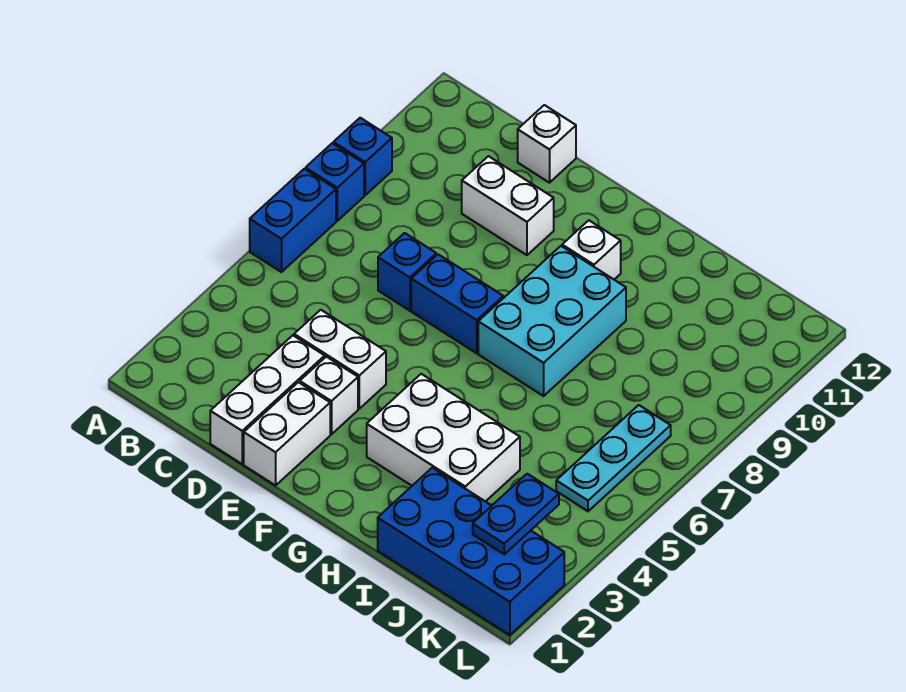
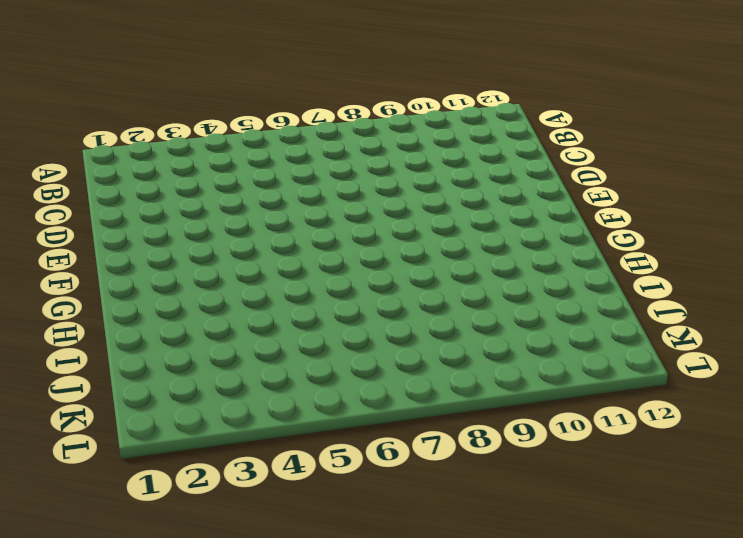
none -> blue 1x2 brick [250,169,336,272]
none -> blue 1x1 brick [306,143,364,221]
none -> blue 1x1 brick [333,118,392,195]

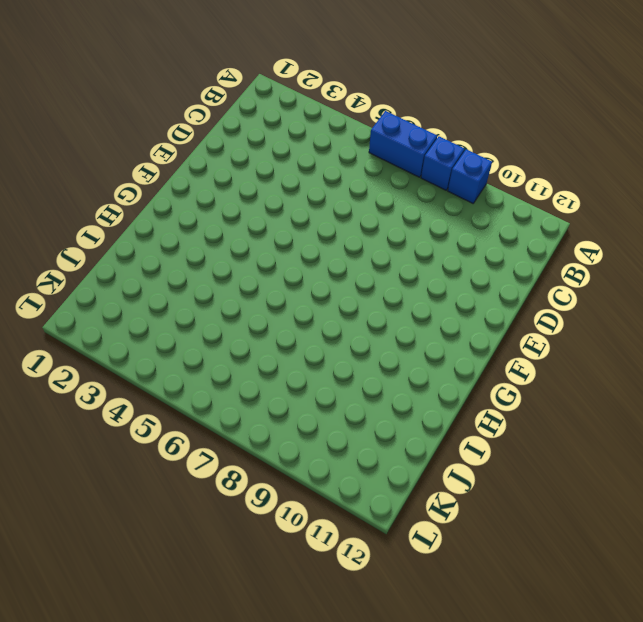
none -> white 1x3 brick [210,335,325,464]
none -> white 1x2 brick [294,310,386,409]
none -> blue 1x1 brick [378,233,436,311]

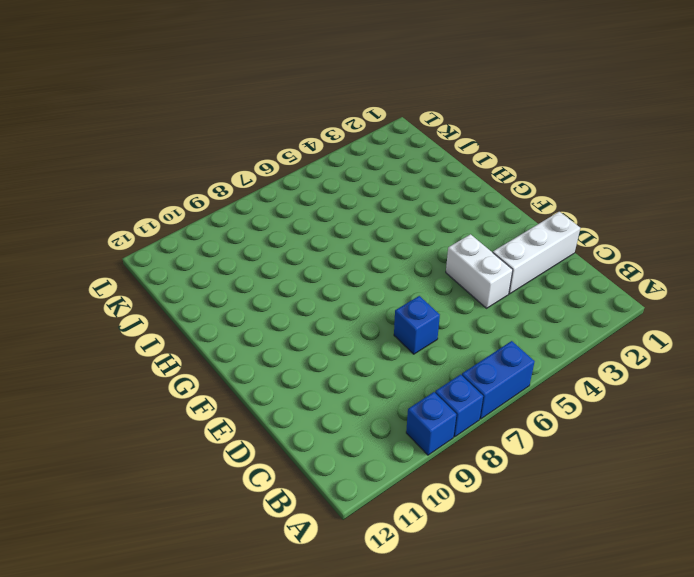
none -> white 1x2 brick [462,156,554,255]
none -> white 1x1 brick [518,105,576,183]
none -> white 1x2 brick [244,382,330,485]

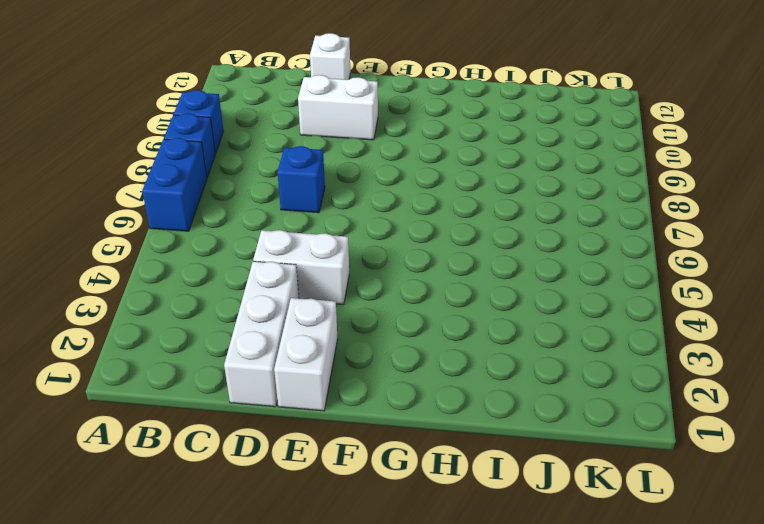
none -> white 1x1 brick [300,357,358,434]
none -> blue 1x2 brick [411,254,503,353]
none -> white 2x3 brick [367,374,520,502]

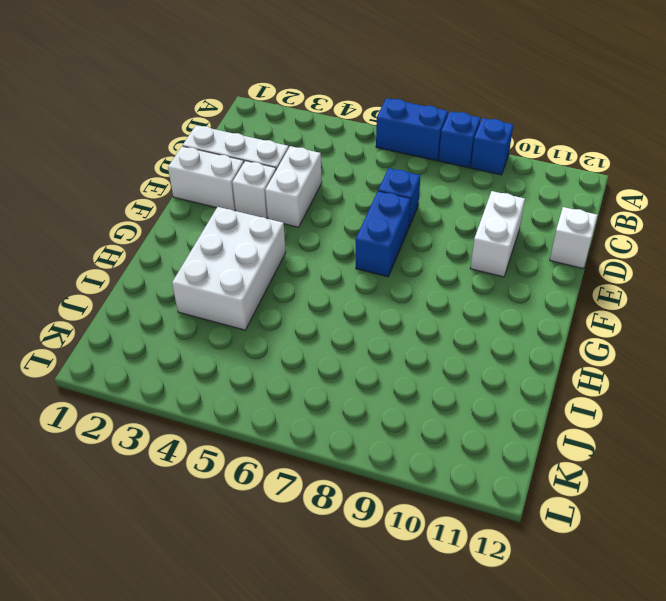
none -> cyan 2x3 brick [478,246,626,396]
none -> white 1x1 brick [562,220,621,279]
none -> blue 2x4 brick [378,468,564,635]

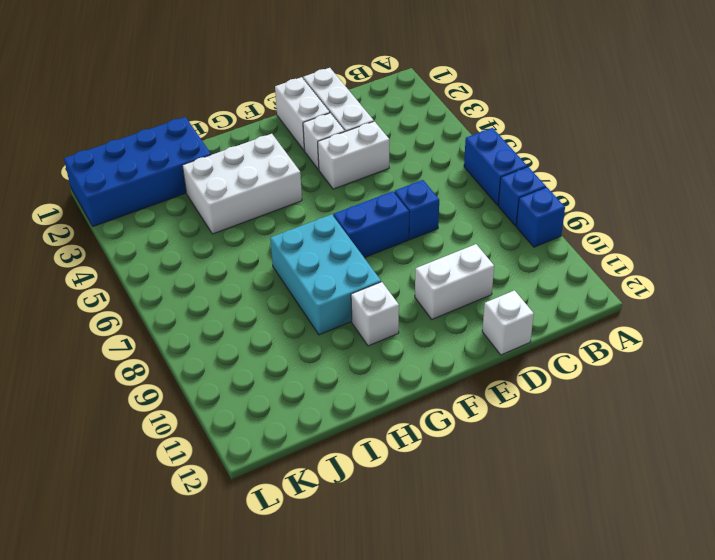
none -> cyan 1x3 plate [556,405,671,511]
none -> blue 1x2 plate [473,474,559,554]

